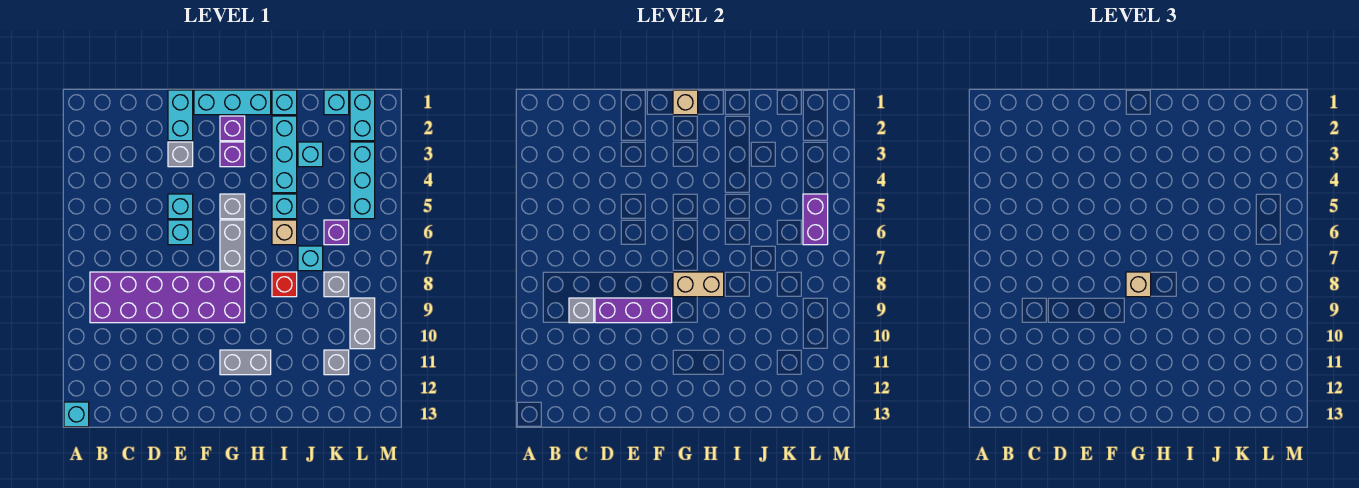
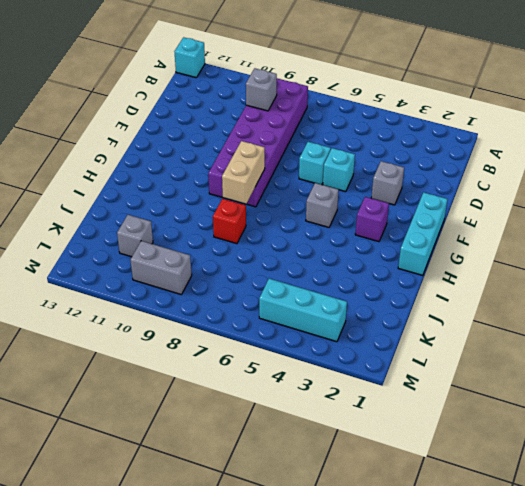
none -> cyan 1x2 brick [168,90,193,141]
none -> purple 1x1 brick [220,116,245,141]
none -> grey 1x2 brick [220,220,245,271]
none -> grey 1x2 brick [220,350,271,375]

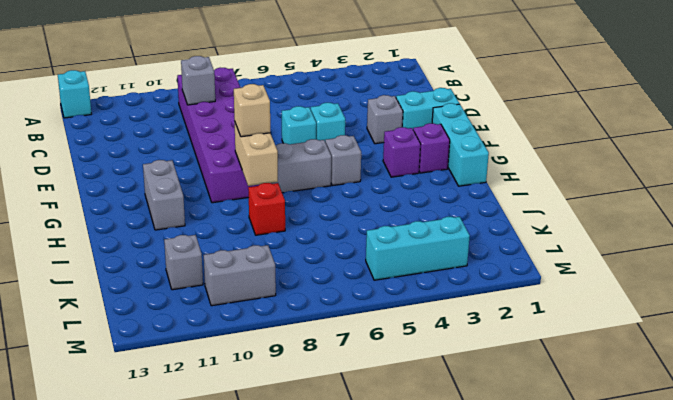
none -> cyan 1x1 brick [272,90,297,115]
none -> cyan 1x3 brick [272,116,297,193]
none -> cyan 1x1 brick [272,194,297,219]
none -> tan 1x1 brick [272,220,297,245]

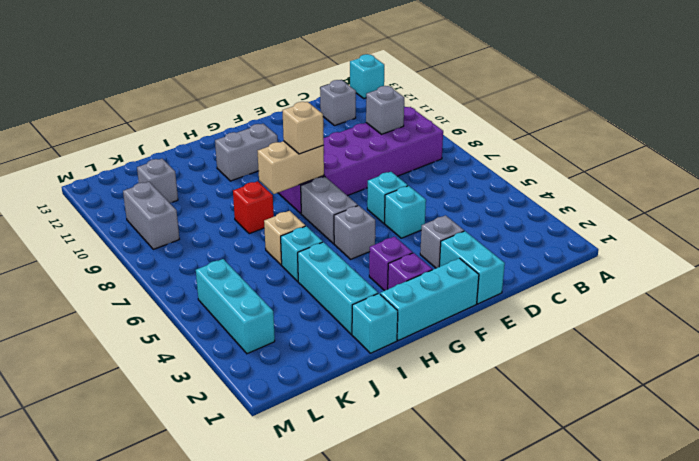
grey 1x1 brick [320,80,356,125] -> grey 1x1 brick moved to [324,272,349,297]
none -> cyan 1x1 brick [298,142,323,167]
none -> cyan 1x1 brick [298,246,323,271]
none -> cyan 1x1 brick [324,90,349,115]
none -> purple 1x1 brick [324,220,349,245]

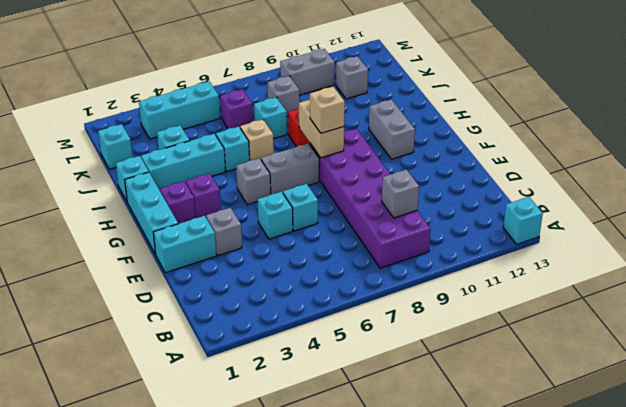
none -> cyan 1x2 brick [350,90,375,141]
none -> purple 1x3 brick [595,298,672,323]
none -> tan 1x1 brick [673,90,698,115]
none -> purple 1x2 brick [803,194,828,245]

